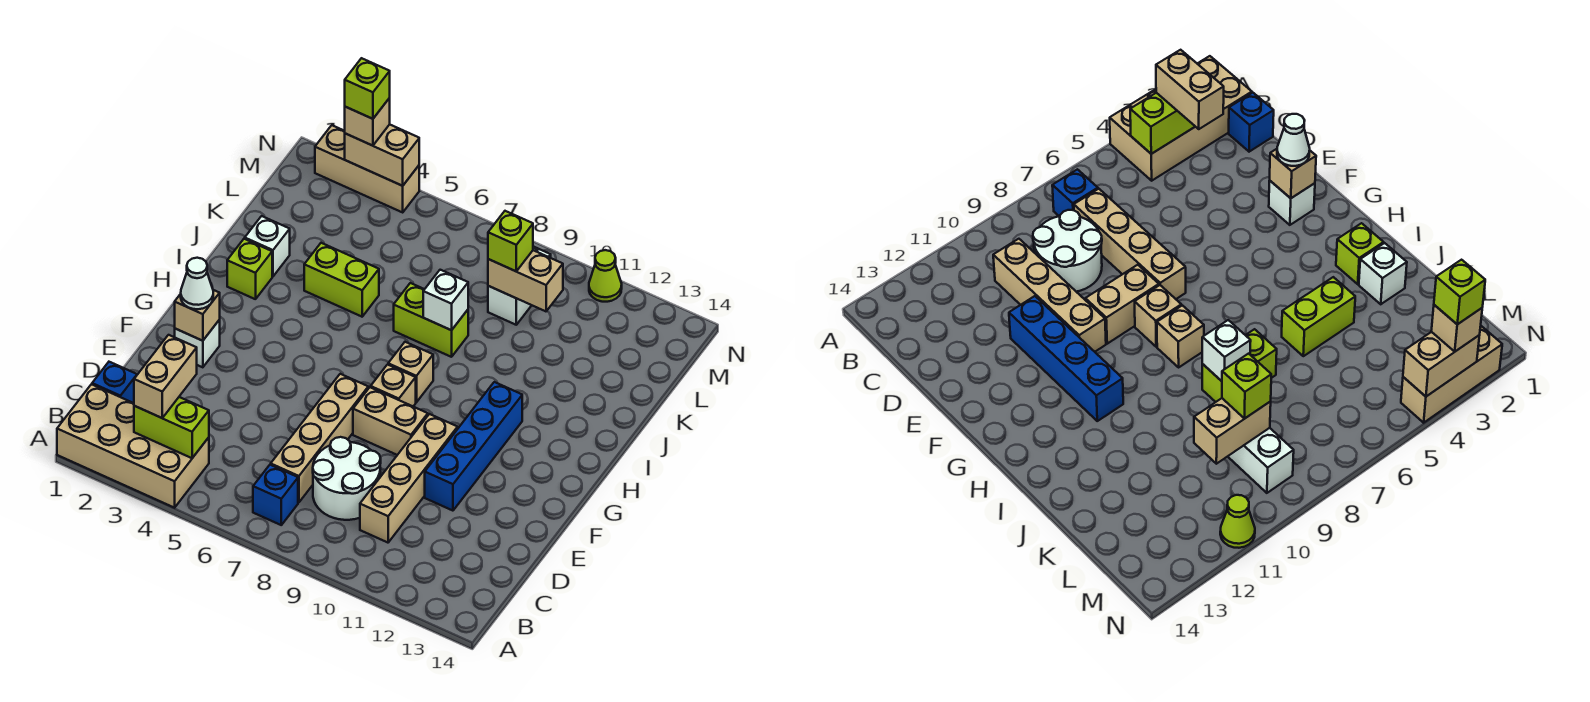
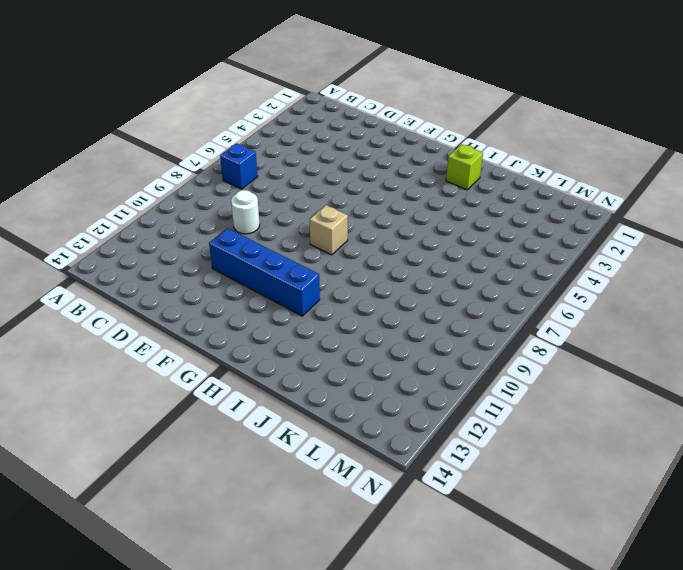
white 1x1 round brick [231,190,260,234] -> white 2x2 round brick [313,437,381,520]
none -> tan 2x4 brick [57,384,209,508]
none -> blue 1x1 brick [92,362,137,403]
none -> tan 1x4 brick [271,374,368,502]

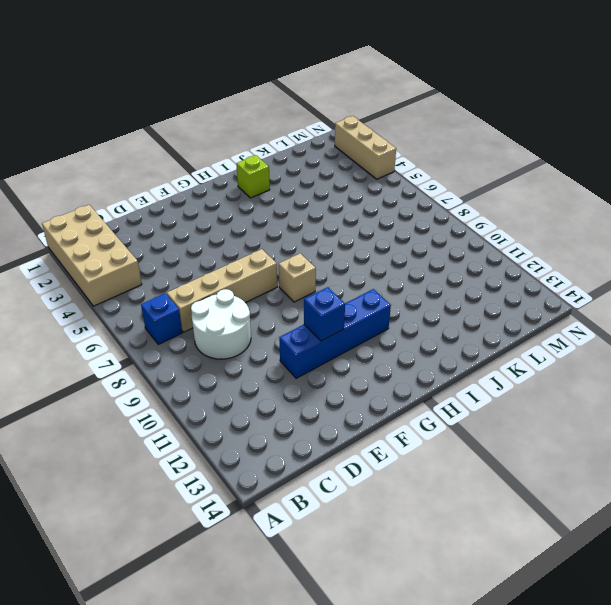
blue 1x1 brick [304,287,345,341] -> blue 1x1 brick moved to [92,362,137,403]
none -> tan 1x4 brick [360,414,458,543]
none -> white 1x1 brick [175,320,220,367]
none -> tan 1x2 brick [353,387,428,455]

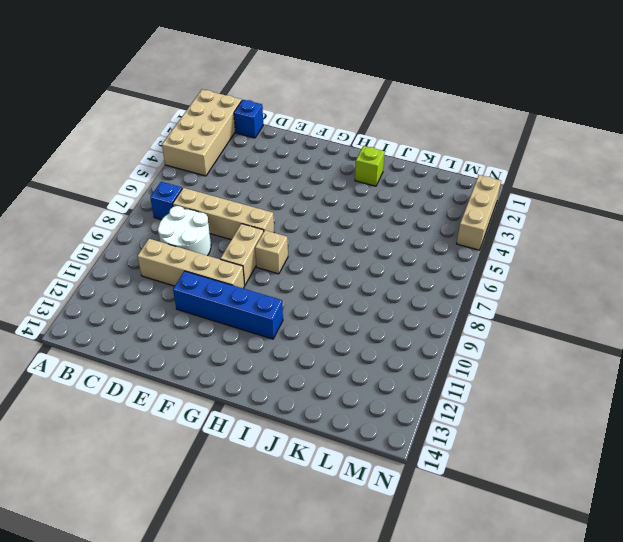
none -> white 1x1 brick [175,320,220,367]
none -> tan 1x1 brick [388,342,433,402]
none -> white 1x1 brick [245,216,290,277]

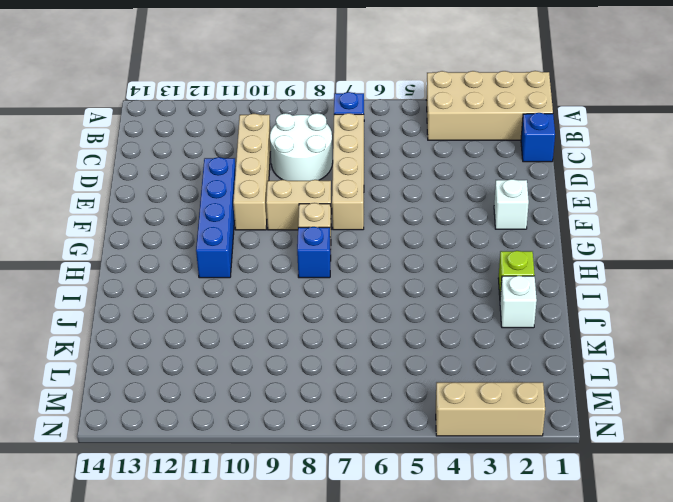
blue 1x1 brick [297,227,331,278] -> tan 1x1 brick [388,342,433,402]
none -> lime 1x2 brick [304,243,379,317]
none -> lime 1x2 brick [394,283,468,357]
none -> white 1x2 brick [488,247,551,325]

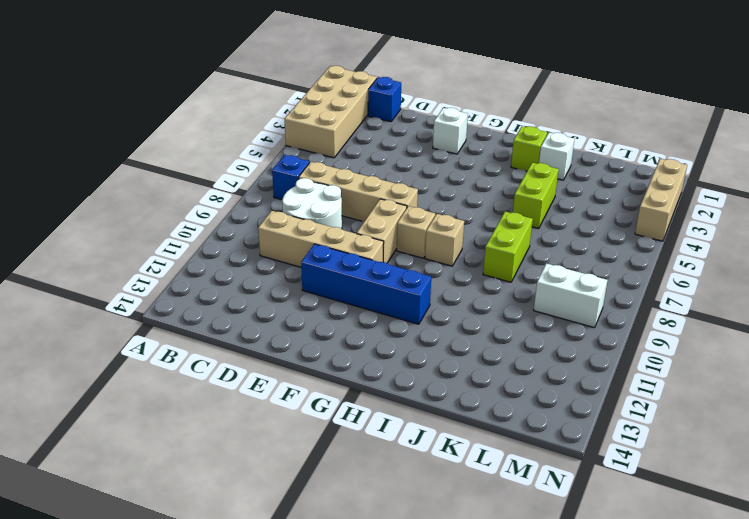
none -> lime 1x1 cone [589,250,622,302]
none -> lime 1x2 brick [134,397,209,458]
none -> tan 1x1 brick [175,290,220,341]

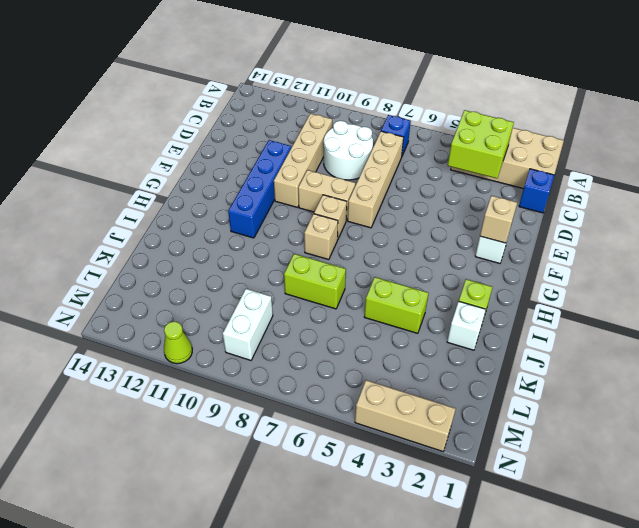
lime 2x2 brick [448,110,514,178] -> lime 1x2 brick [134,397,209,458]
none -> white 1x1 brick [423,270,468,330]
none -> tan 1x2 brick [488,250,563,311]
none -> tan 1x2 brick [345,124,419,186]

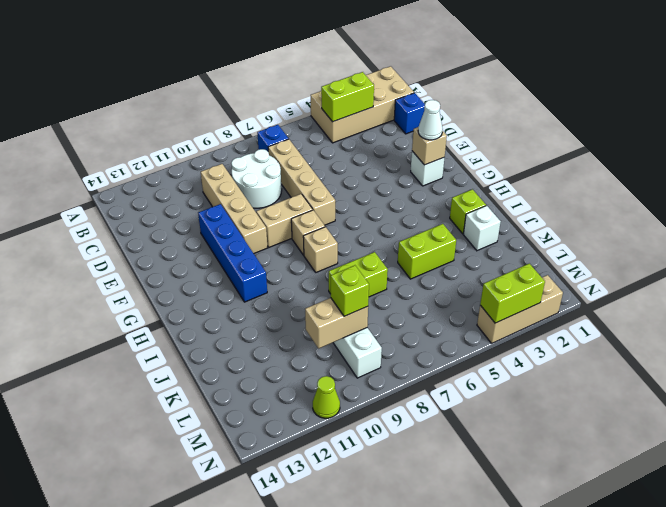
lime 1x2 brick [480,263,545,323] -> tan 1x2 brick [345,124,419,186]
none -> white 1x1 brick [423,270,468,330]
none -> tan 1x2 brick [134,335,197,418]
none -> tan 1x1 brick [345,98,390,146]

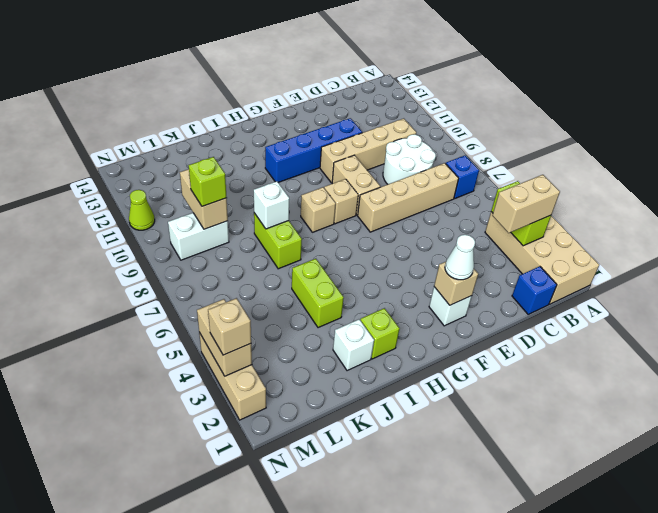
none -> lime 1x1 brick [345,58,390,119]

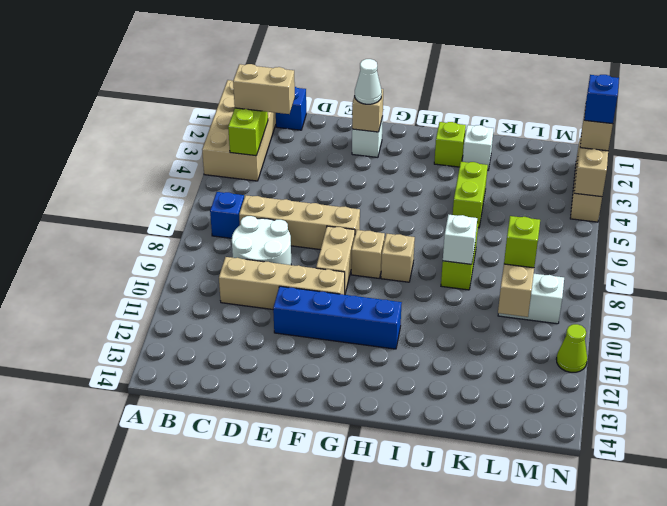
blue 1x1 brick [584,75,619,124] -> lime 1x1 brick [345,58,390,119]

